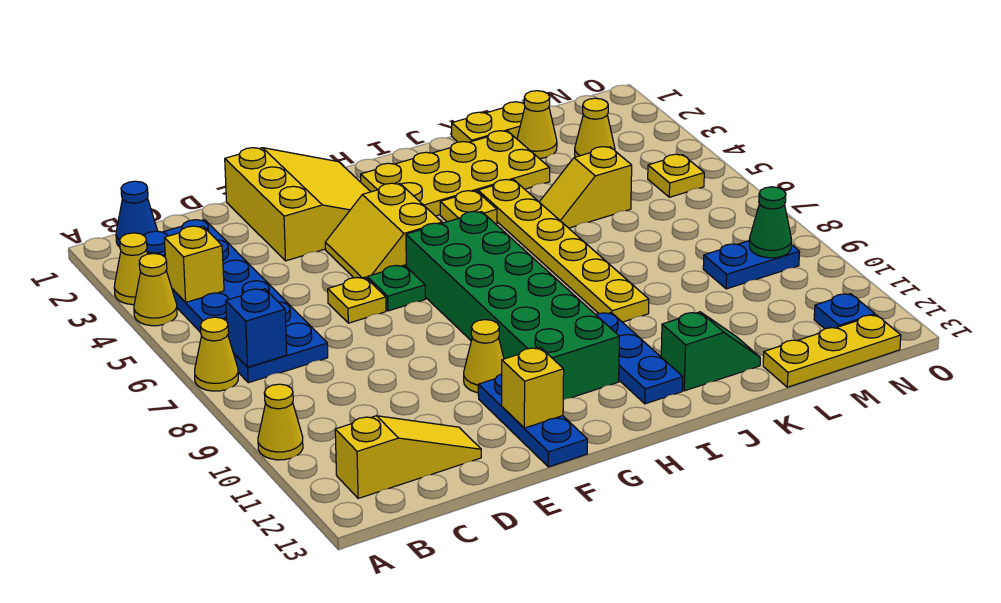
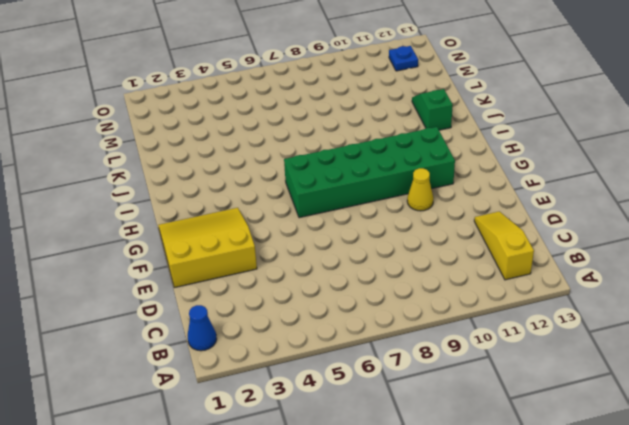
none -> yellow 1x1 cone [114,233,148,305]
none -> yellow 1x1 cone [134,253,177,326]
none -> yellow 1x1 cone [195,317,238,391]
none -> yellow 1x1 cone [258,384,303,460]

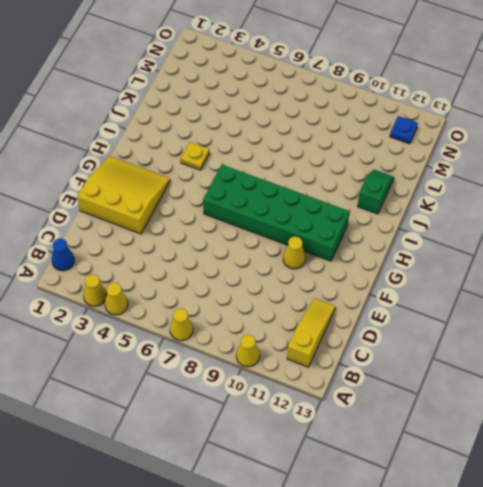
none -> blue 2x6 plate [144,220,328,383]
none -> yellow 1x1 plate [328,277,386,323]
none -> yellow 2x2 slope [325,183,442,278]
none -> green 1x1 plate [367,265,425,311]

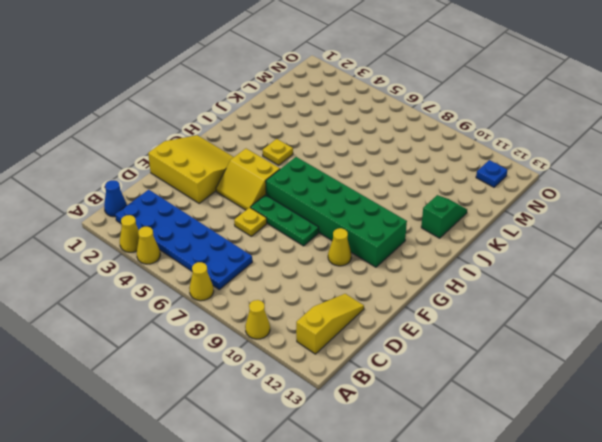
green 1x3 plate [250,195,319,246] -> green 1x1 plate [367,265,425,311]
none -> blue 1x3 plate [478,374,587,467]
none -> yellow 2x4 plate [361,131,550,216]
none -> blue 1x3 plate [596,312,683,404]
none -> yellow 1x6 plate [478,180,649,322]

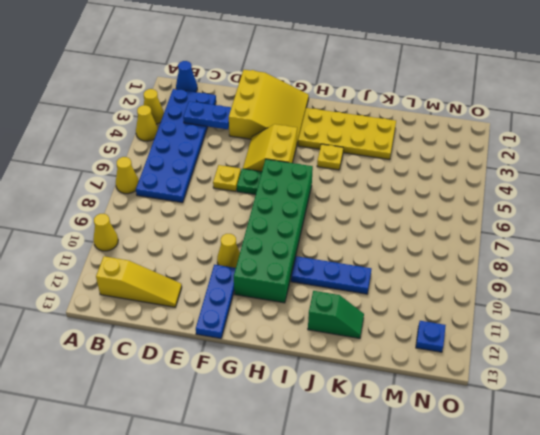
blue 1x2 plate [183,101,231,129] -> blue 1x2 plate moved to [703,241,800,289]
blue 1x3 plate [291,256,371,294] -> blue 1x3 plate turned to [596,312,683,404]
none -> yellow 1x6 plate [478,180,649,322]
none -> yellow 1x2 plate [452,102,525,142]
none -> yellow 1x2 slope [540,147,632,228]
none -> yellow 1x1 cone [517,91,557,158]

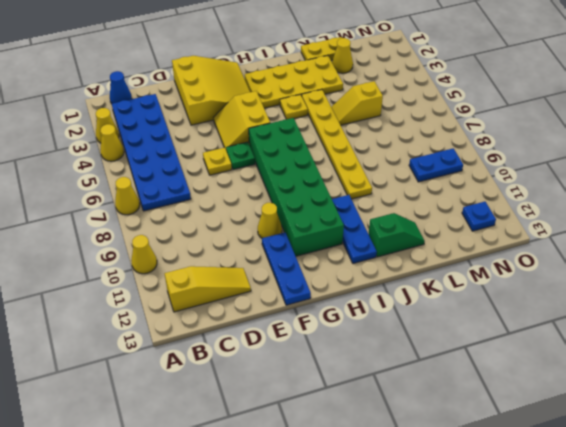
none -> yellow 1x3 plate [763,315,901,387]
none -> yellow 1x1 cone [575,98,615,157]
none -> yellow 1x1 plate [648,154,704,197]
none -> yellow 1x1 brick [164,226,224,302]

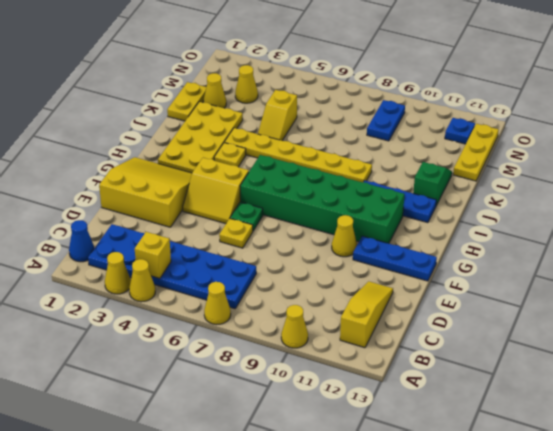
none -> yellow 1x1 plate [648,154,704,197]
none -> blue 1x1 brick [226,289,287,367]
none -> yellow 1x1 brick [502,348,564,428]
none -> green 1x1 cone [749,187,792,258]

